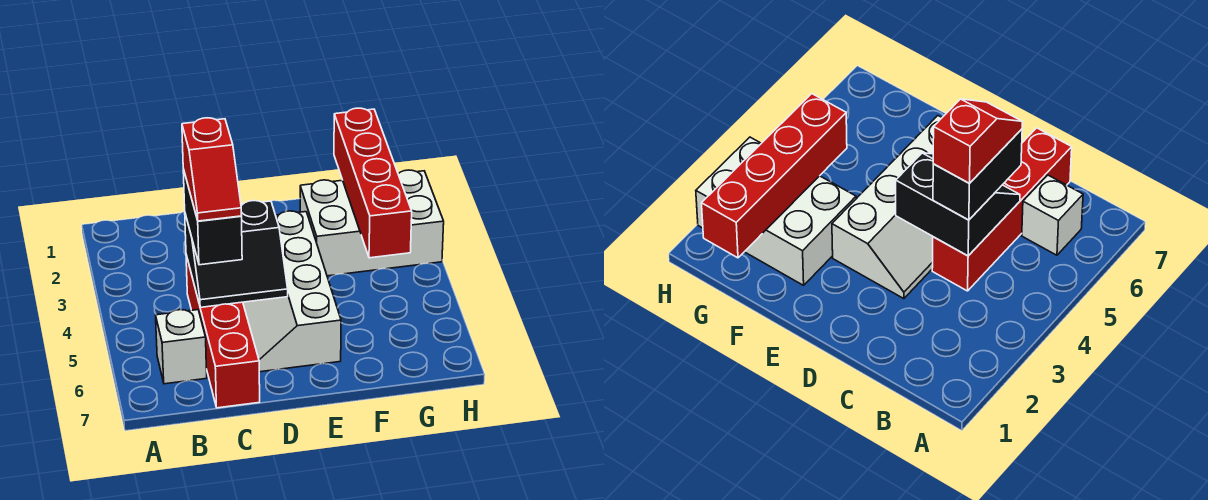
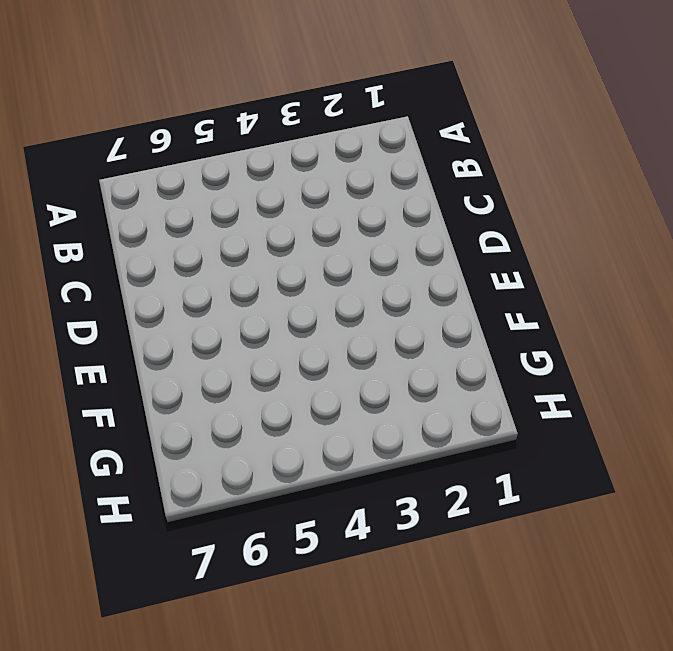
none -> white 1x1 brick [156,310,207,384]
none -> red 1x4 brick [186,255,260,408]

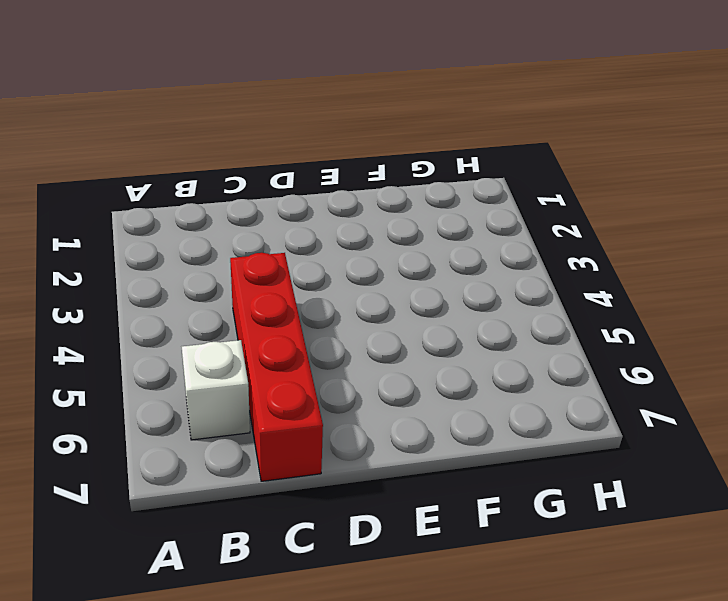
none -> white 2x4 slope [243,211,341,372]
none -> white 2x3 brick [300,170,444,276]

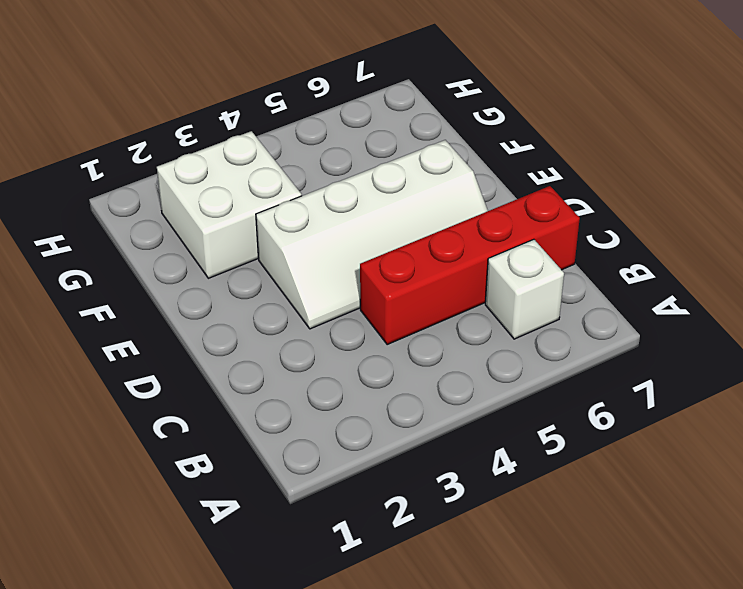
white 2x2 brick [157,131,302,278] -> white 2x3 brick [300,170,444,276]
none -> black 2x2 slope [185,201,288,307]
none -> red 1x4 brick [334,108,412,258]

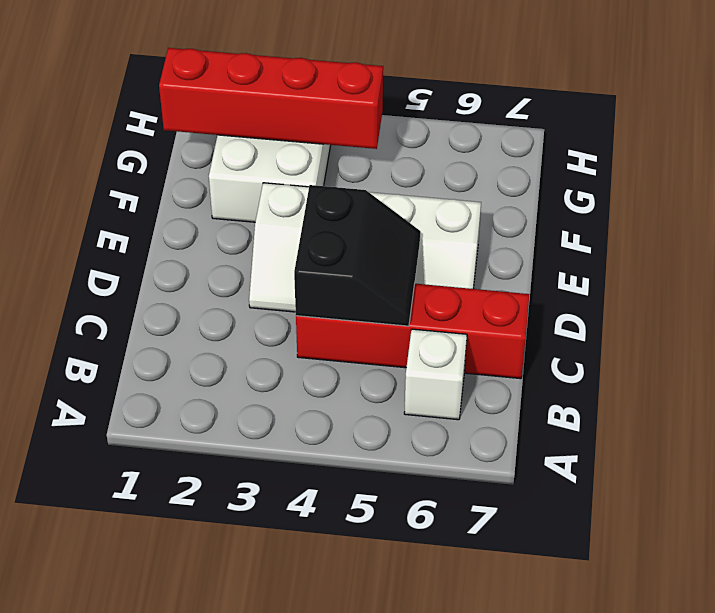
none -> black 1x2 brick [183,169,242,265]
none -> red 1x2 slope [182,118,241,221]

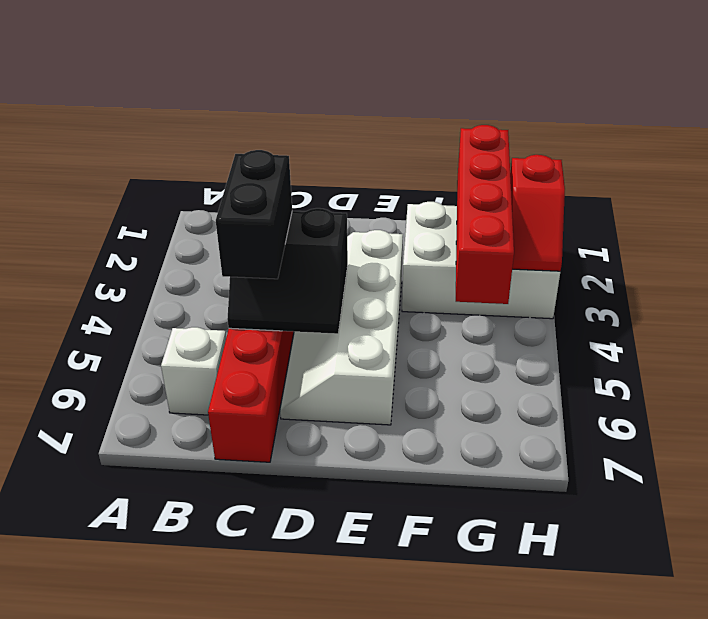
red 1x2 slope [510,155,565,271] -> red 1x2 slope moved to [182,118,241,221]

